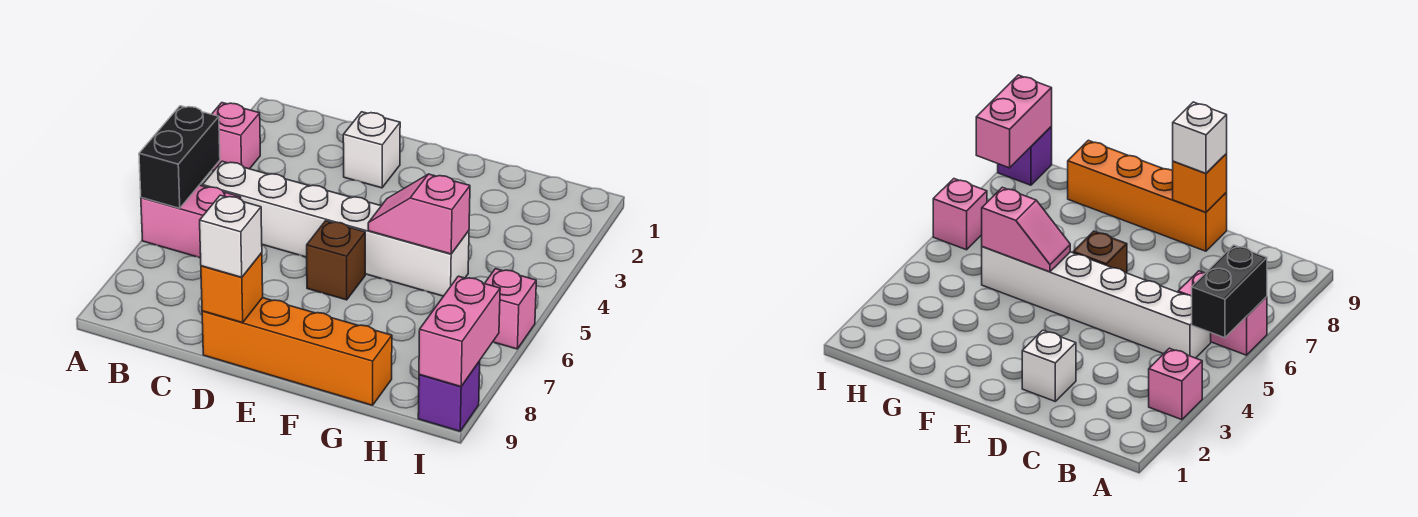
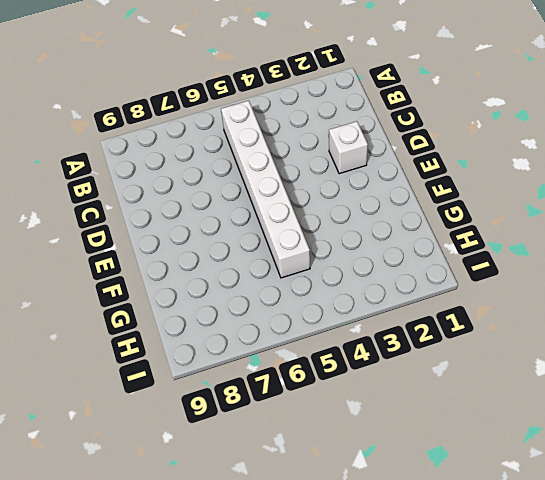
none -> pink 1x1 brick [212,103,260,171]
none -> pink 1x2 brick [141,185,241,258]
none -> orange 1x4 brick [202,298,392,405]

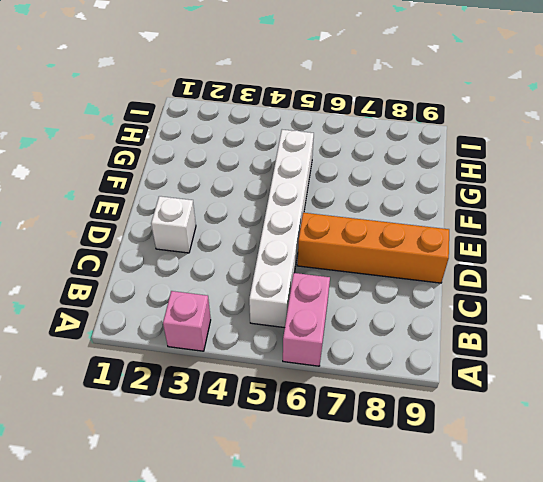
orange 1x4 brick [297,213,449,283] -> orange 1x4 brick turned to [202,298,392,405]
none -> brown 1x1 brick [307,221,365,300]
none -> pink 1x1 brick [485,269,536,349]
none -> purple 1x1 brick [418,361,480,431]

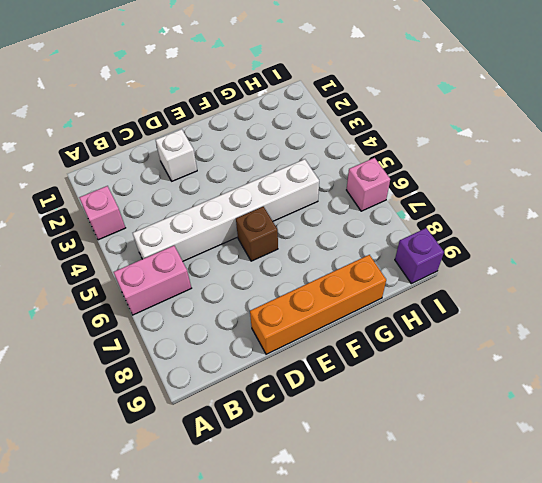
none -> black 1x2 brick [139,106,220,208]
none -> orange 1x1 brick [201,253,263,323]
none -> pink 1x2 slope [368,174,470,254]

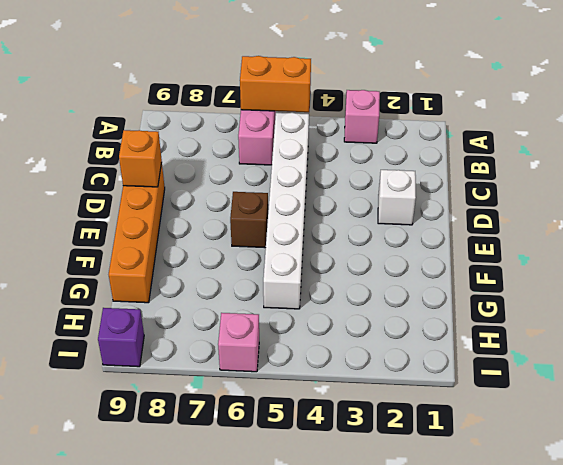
orange 1x2 brick [240,56,311,112] -> black 1x2 brick [139,106,220,208]
none -> pink 1x2 slope [368,174,470,254]
none -> pink 1x2 brick [419,276,500,387]
none -> white 1x1 brick [200,195,262,277]

